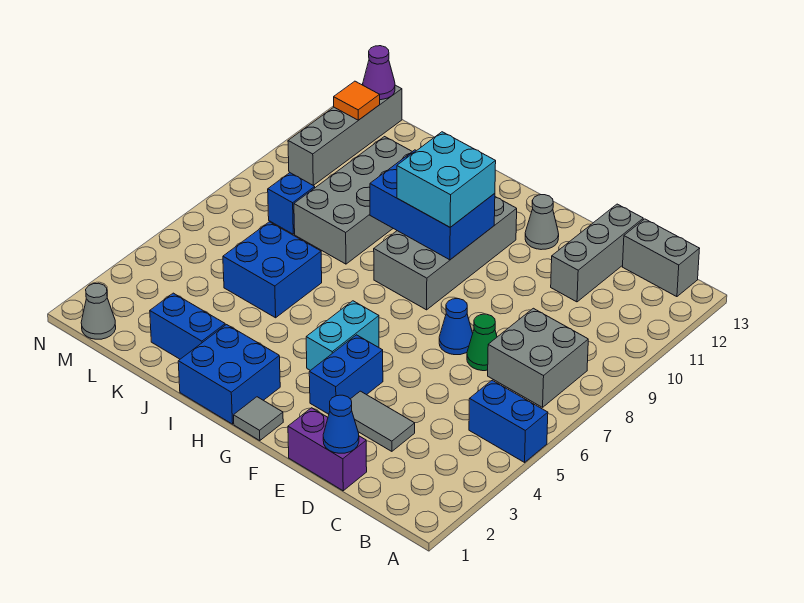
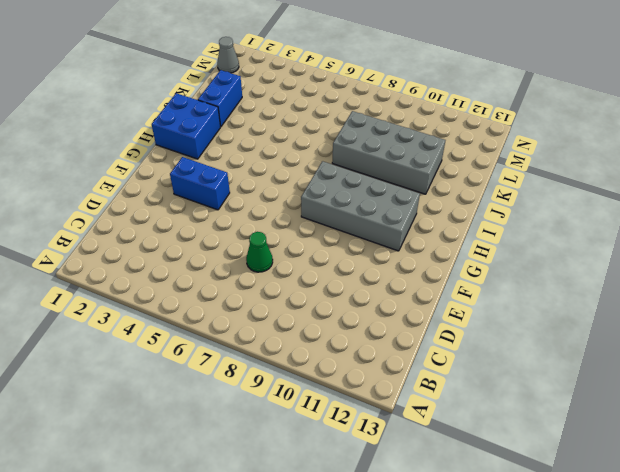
none -> blue 1x2 brick [469,380,548,462]
none -> grey 2x2 brick [488,308,588,407]
none -> grey 1x2 brick [623,219,700,297]

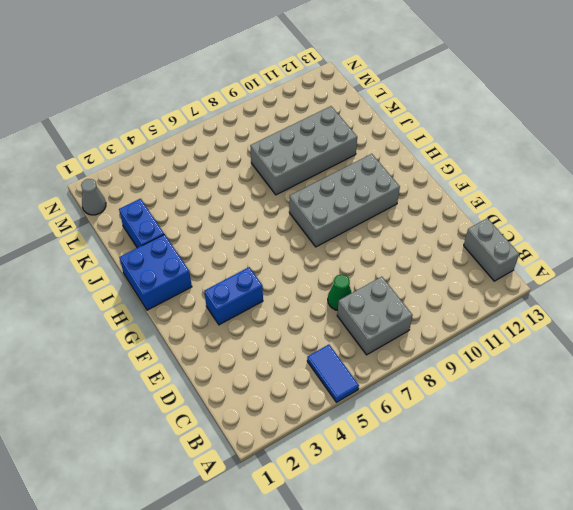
blue 1x2 tile [307,345,359,402] -> blue 1x2 brick [469,380,548,462]
none -> purple 1x2 brick [288,408,367,491]
none -> grey 1x2 tile [351,391,415,451]
none -> grey 1x3 brick [551,204,643,302]

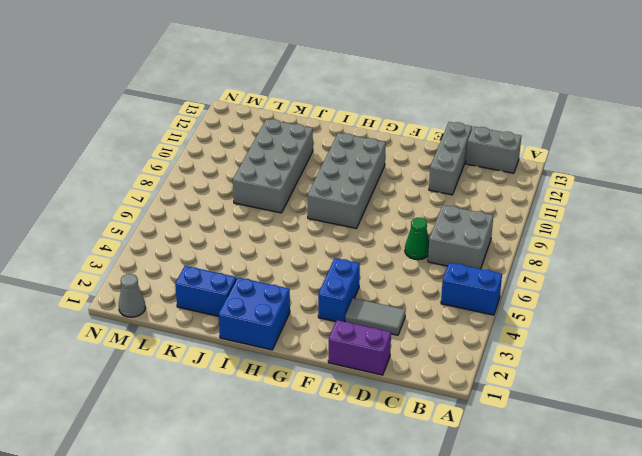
none -> blue 1x1 cone [439,299,473,355]
none -> grey 1x1 cone [525,195,559,250]
none -> grey 1x1 tile [234,397,283,441]

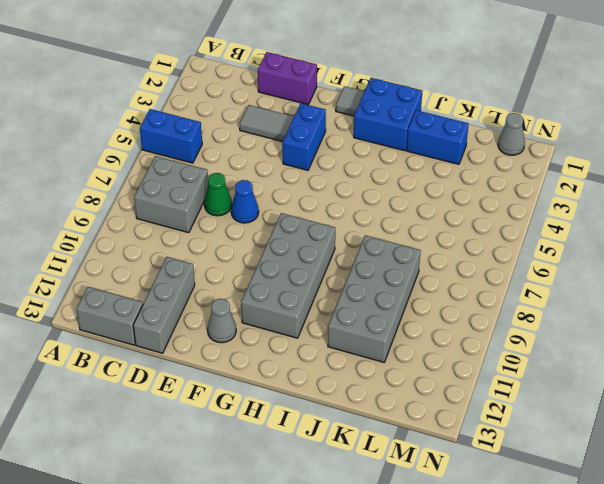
none -> cyan 1x2 brick [306,301,379,371]
none -> blue 2x2 brick [223,222,322,318]
none -> blue 1x1 brick [268,173,315,234]

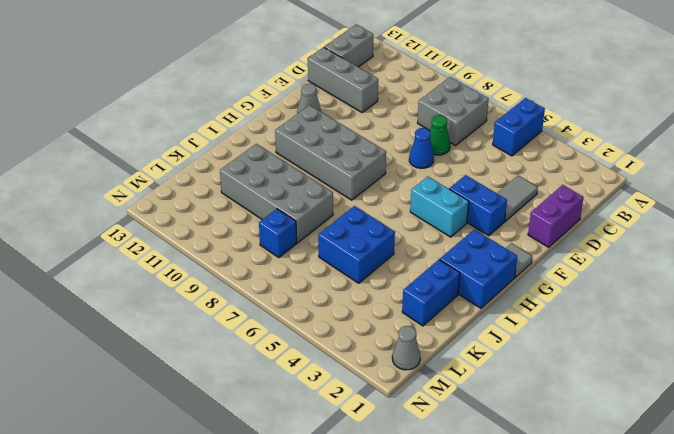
none -> grey 1x4 brick [288,85,402,186]
none -> blue 1x1 cone [323,395,359,453]
none -> blue 2x3 brick [370,150,495,260]

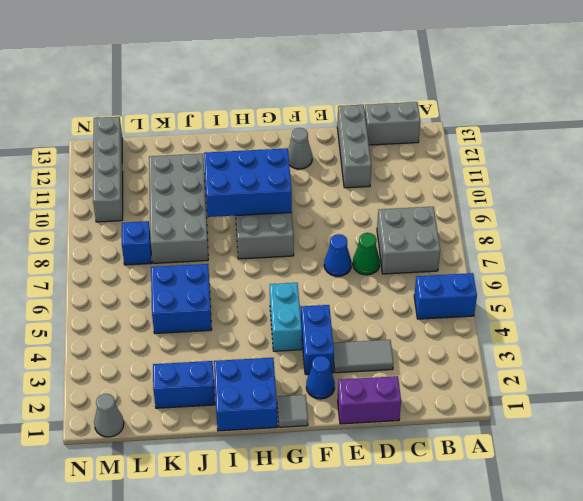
blue 1x1 cone [306,356,335,399] -> blue 1x1 cone moved to [323,395,359,453]
none -> orange 1x1 tile [334,81,380,120]
none -> purple 1x1 cone [363,46,395,100]
none -> cyan 2x2 brick [397,132,496,227]

